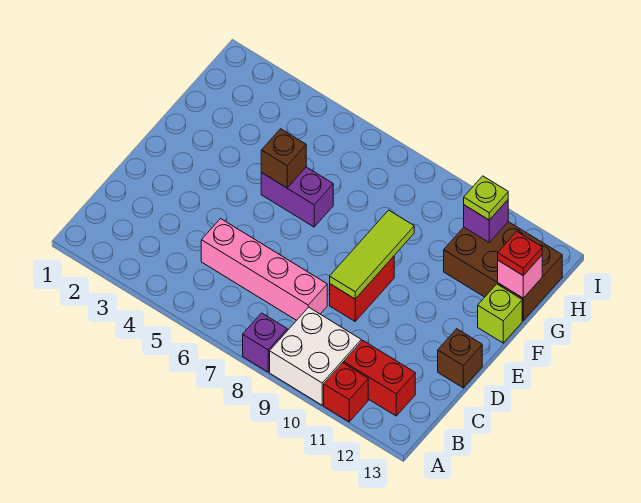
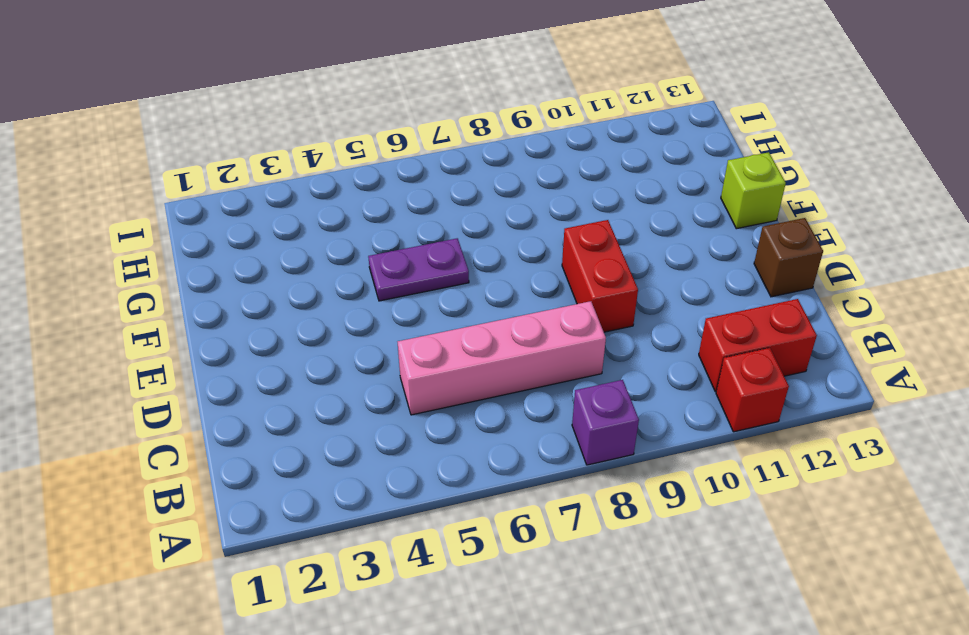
purple 1x2 plate [368,238,469,301] -> purple 1x2 brick [261,167,333,227]
none -> white 2x2 brick [270,307,361,405]
none -> brown 2x3 brick [444,222,562,320]
none -> lime 1x3 tile [330,210,414,299]

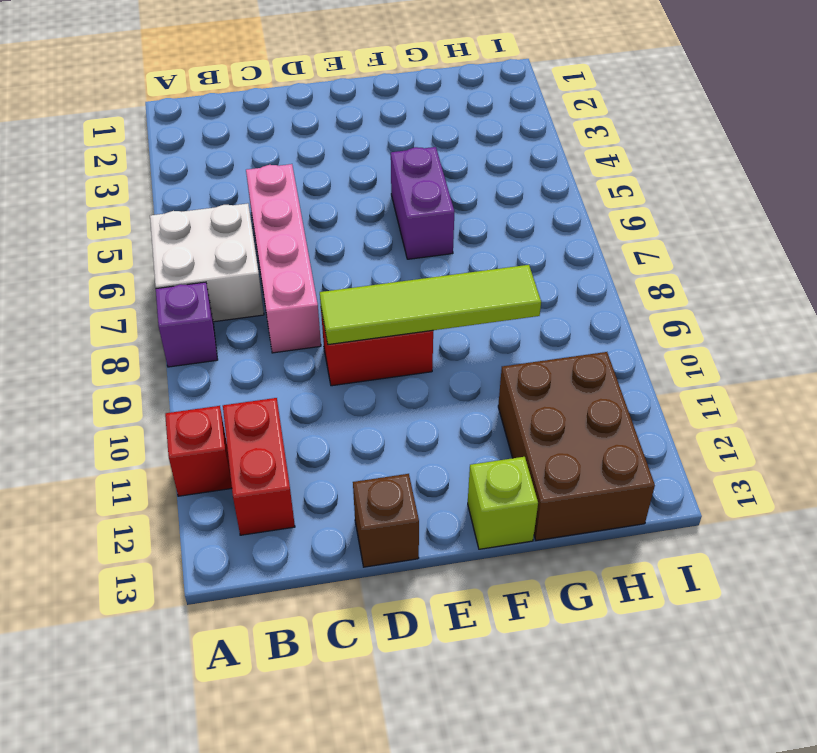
white 2x2 brick [150,203,264,322] -> white 2x2 brick moved to [270,307,361,405]
lime 1x4 tile [320,265,541,345] -> lime 1x3 tile [330,210,414,299]
none -> brown 1x1 brick [261,129,306,188]
none -> pink 1x1 brick [498,256,542,298]
none -> purple 1x1 brick [464,200,508,242]

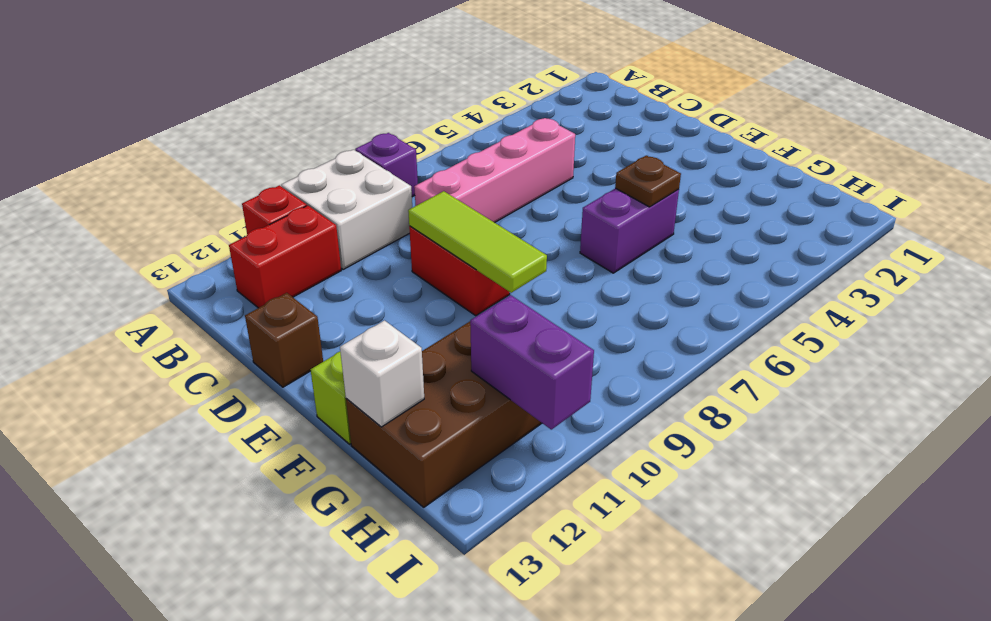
brown 1x1 plate [615,155,681,207] -> brown 1x1 brick [261,129,306,188]
white 1x1 brick [340,320,424,427] -> pink 1x1 brick [498,256,542,298]
purple 1x2 brick [470,295,594,429] -> purple 1x1 brick [464,200,508,242]
none -> red 1x1 plate [498,232,542,276]
none -> lime 1x1 plate [464,176,508,220]

